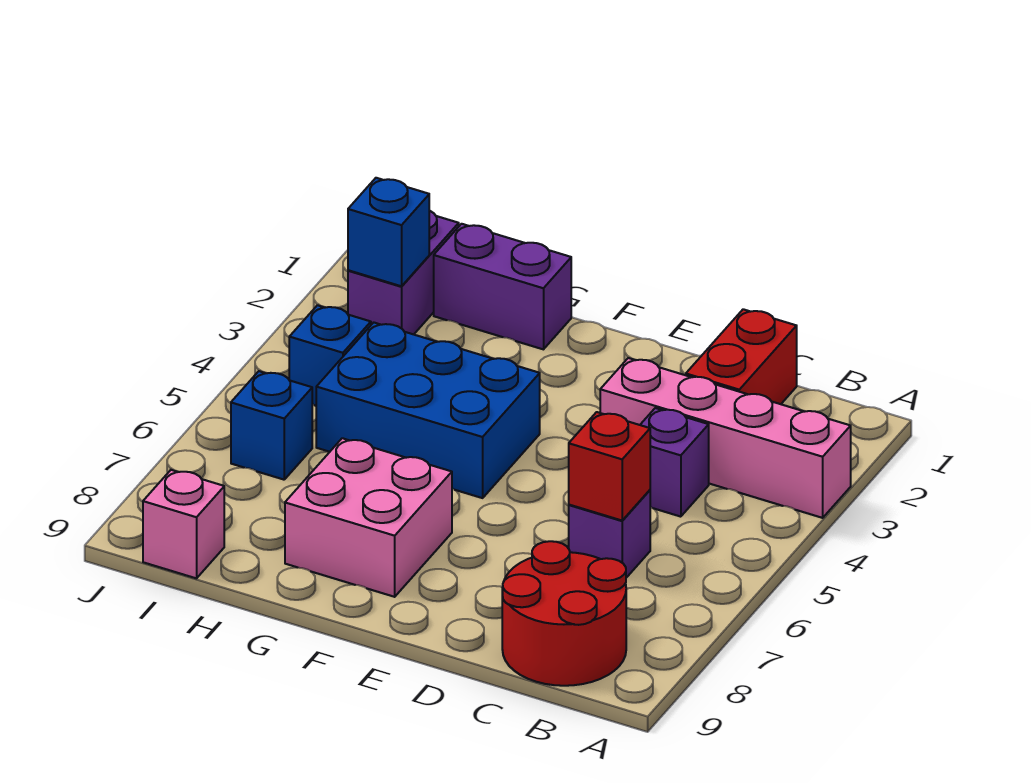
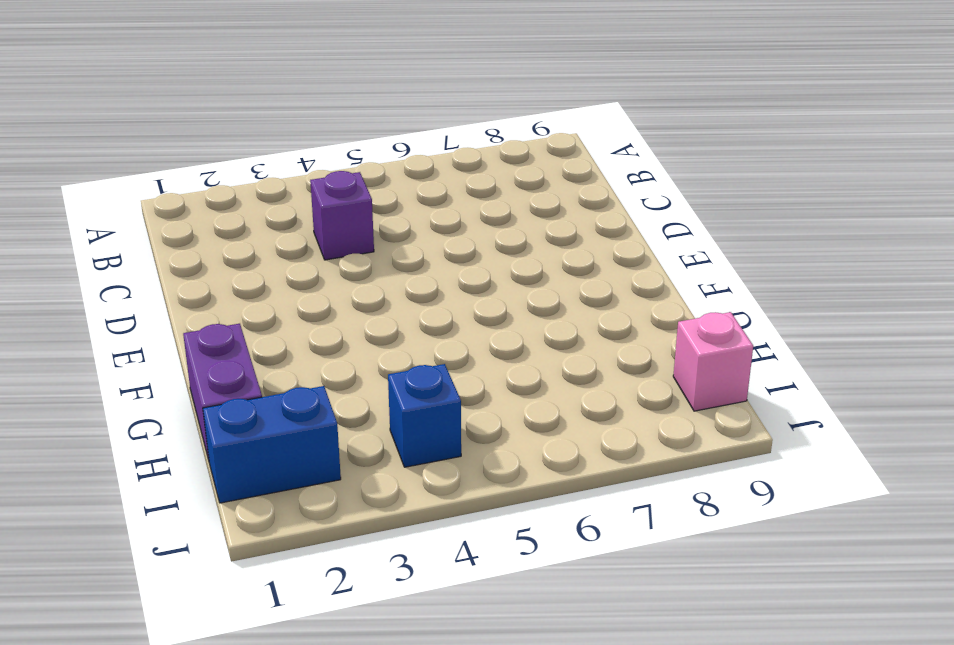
blue 1x2 brick [203,386,341,503] -> purple 1x2 brick [348,211,459,334]
none -> pink 1x4 brick [600,358,851,518]
none -> red 2x2 round brick [502,541,626,686]
none -> red 1x2 brick [686,309,797,404]

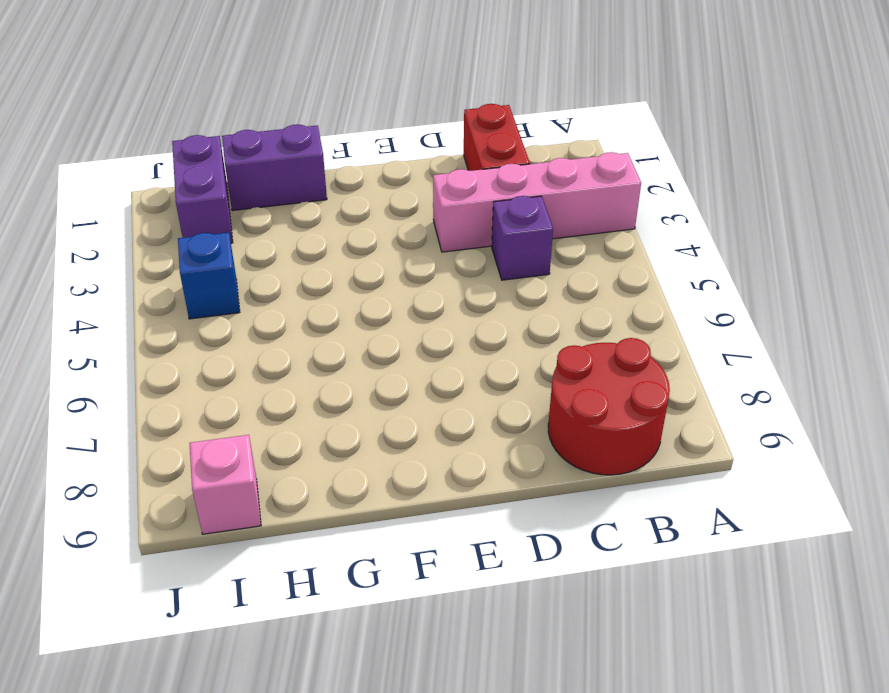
none -> purple 1x1 brick [569,490,650,578]
none -> blue 2x3 brick [316,323,540,498]
none -> pink 2x2 brick [285,438,452,597]

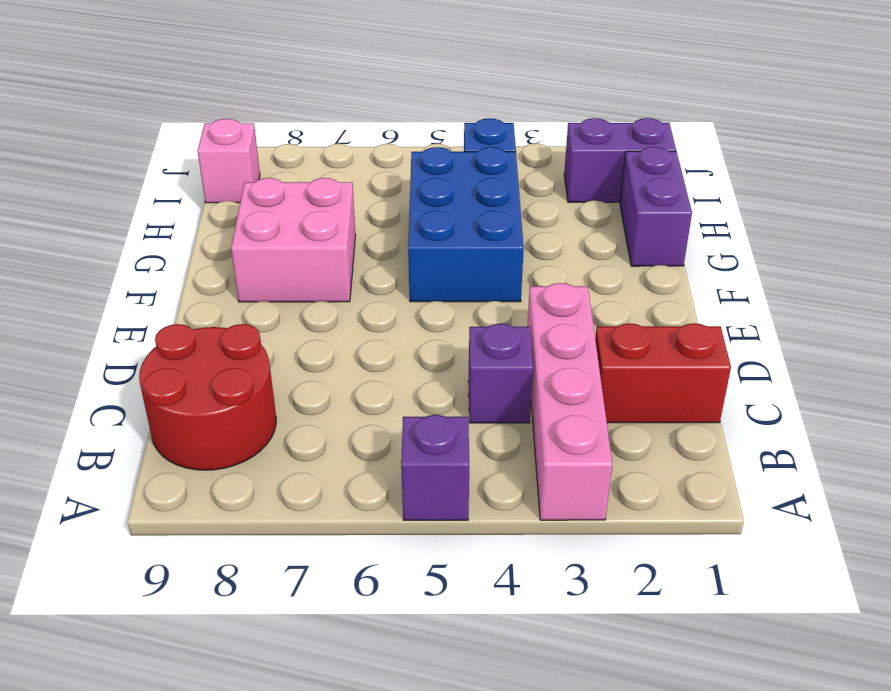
purple 1x1 brick [401,415,469,520] -> purple 1x1 brick moved to [569,490,650,578]
none -> blue 1x1 brick [231,371,312,480]
none -> red 1x1 brick [569,412,650,520]
none -> blue 1x1 brick [348,178,429,286]

